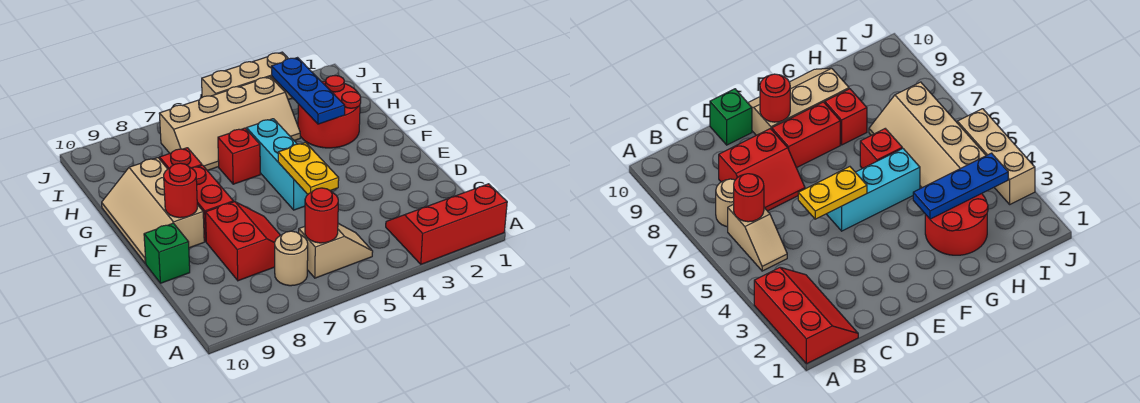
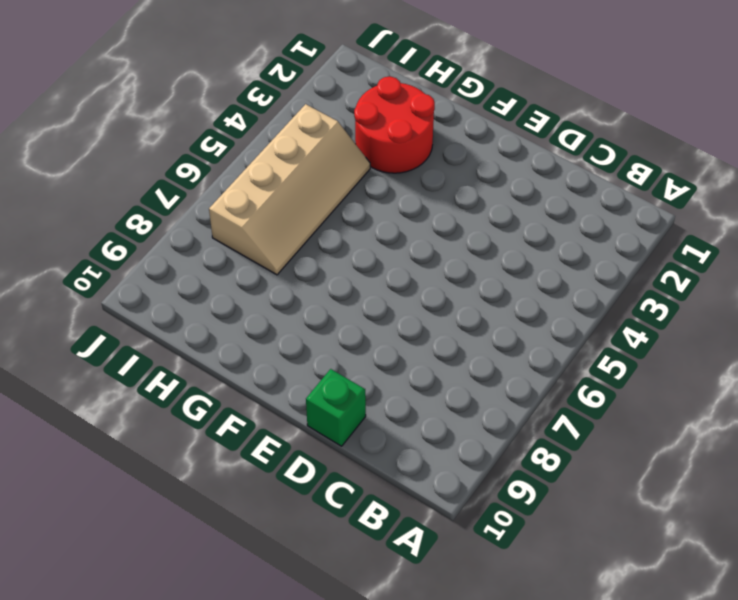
none -> red 2x3 slope [386,184,507,264]
none -> tan 1x2 slope [299,223,373,278]
none -> tan 1x1 round brick [275,231,308,286]

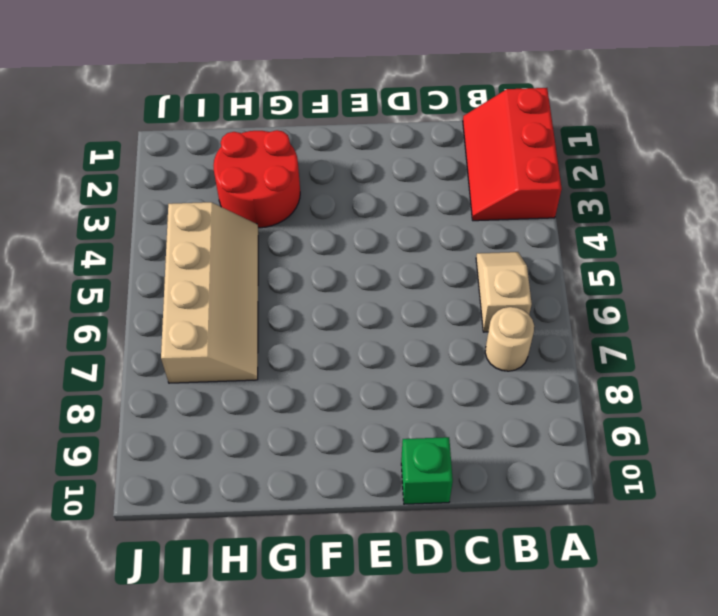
none -> red 2x2 slope [206,202,280,281]
none -> cyan 1x3 brick [247,119,308,210]
none -> red 1x2 brick [192,165,233,242]

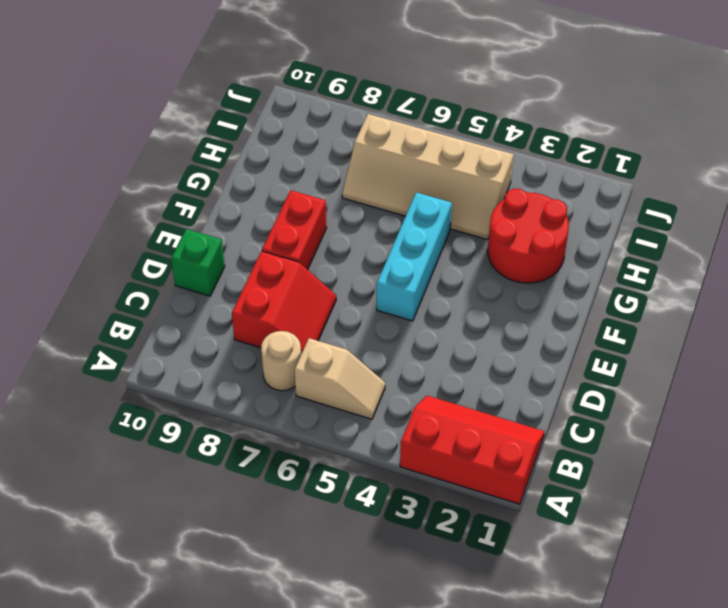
none -> tan 2x3 slope [102,158,204,263]
none -> red 1x1 brick [218,128,260,184]
none -> red 1x1 brick [160,148,202,169]

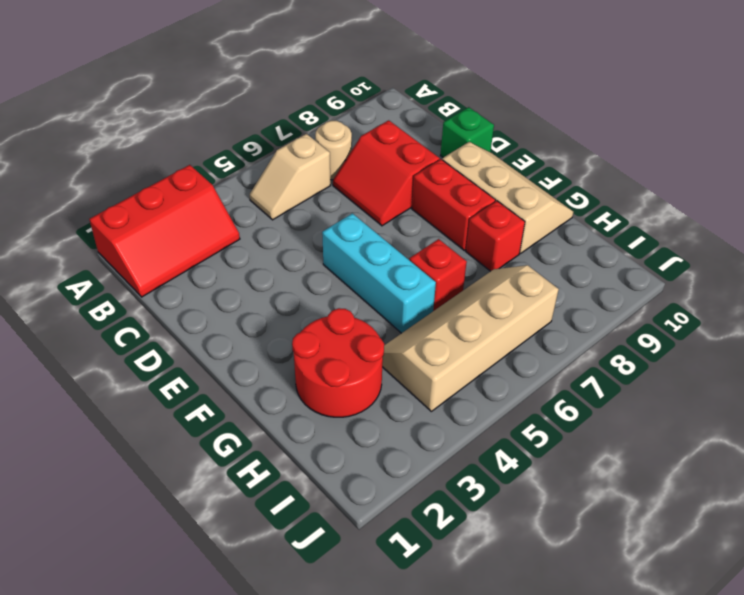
none -> tan 1x3 brick [202,52,292,99]
none -> red 1x1 round brick [305,188,338,243]
none -> yellow 1x2 plate [278,143,339,194]

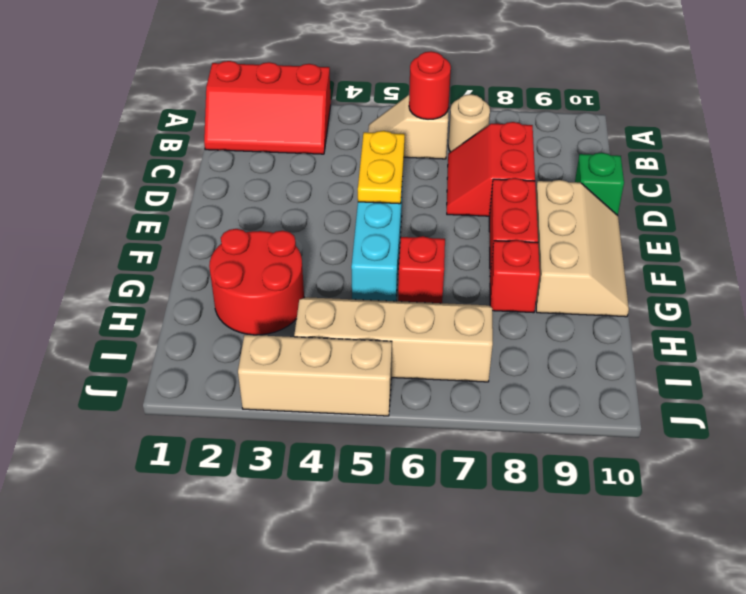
none -> red 1x1 round brick [164,163,197,218]
none -> blue 1x3 plate [272,58,345,124]

